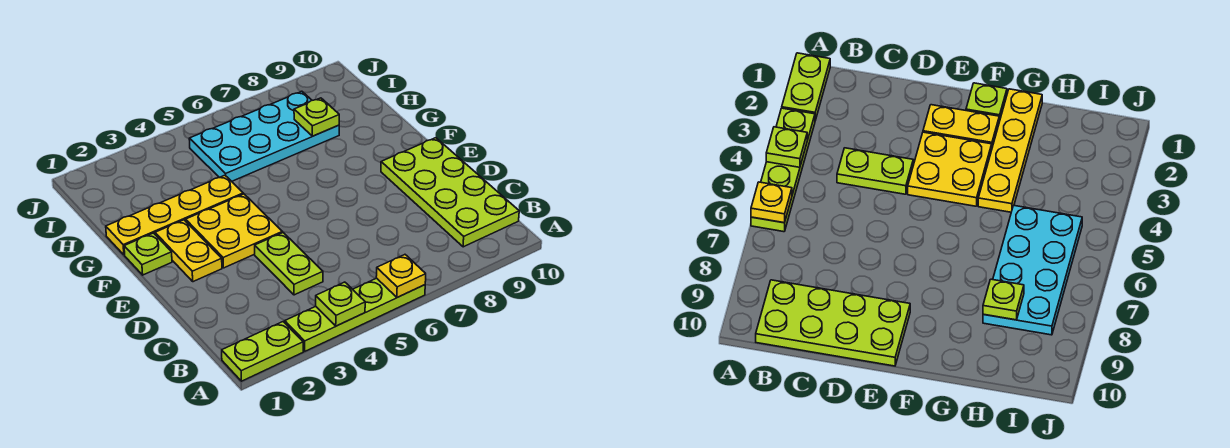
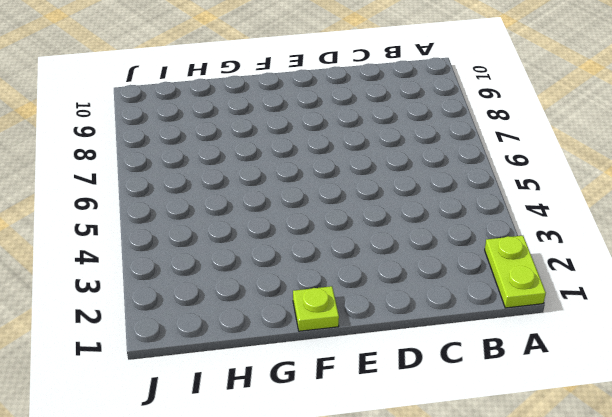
none -> lime 1x4 plate [285,278,425,351]
none -> lime 2x4 plate [381,138,519,247]
none -> lime 1x2 plate [255,233,323,295]

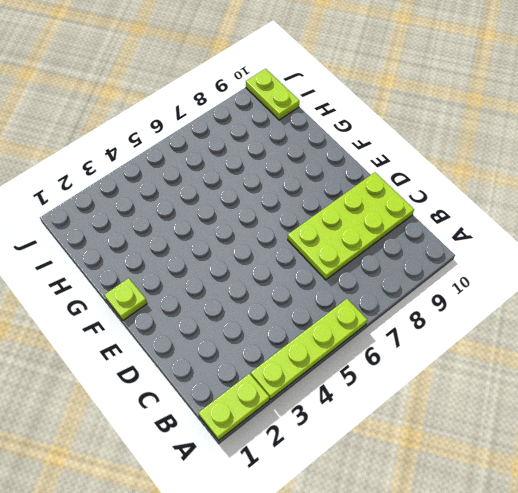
lime 2x4 plate [288,172,414,280] -> lime 2x4 plate turned to [381,138,519,247]
lime 1x2 plate [246,69,299,120] -> lime 1x2 plate moved to [255,233,323,295]
none -> yellow 1x2 plate [155,220,222,282]
none -> yellow 2x2 plate [186,194,282,268]
none -> yellow 1x4 plate [106,175,243,255]

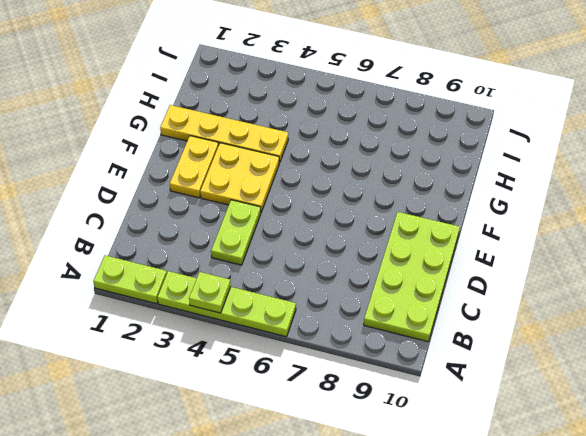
none -> lime 1x1 plate [124,233,172,275]
none -> cyan 2x4 plate [189,91,339,181]
none -> yellow 1x1 plate [376,255,426,297]

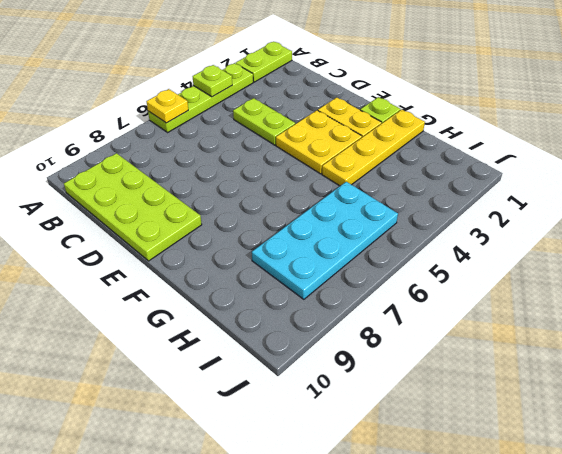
none -> lime 1x1 plate [294,98,339,136]

